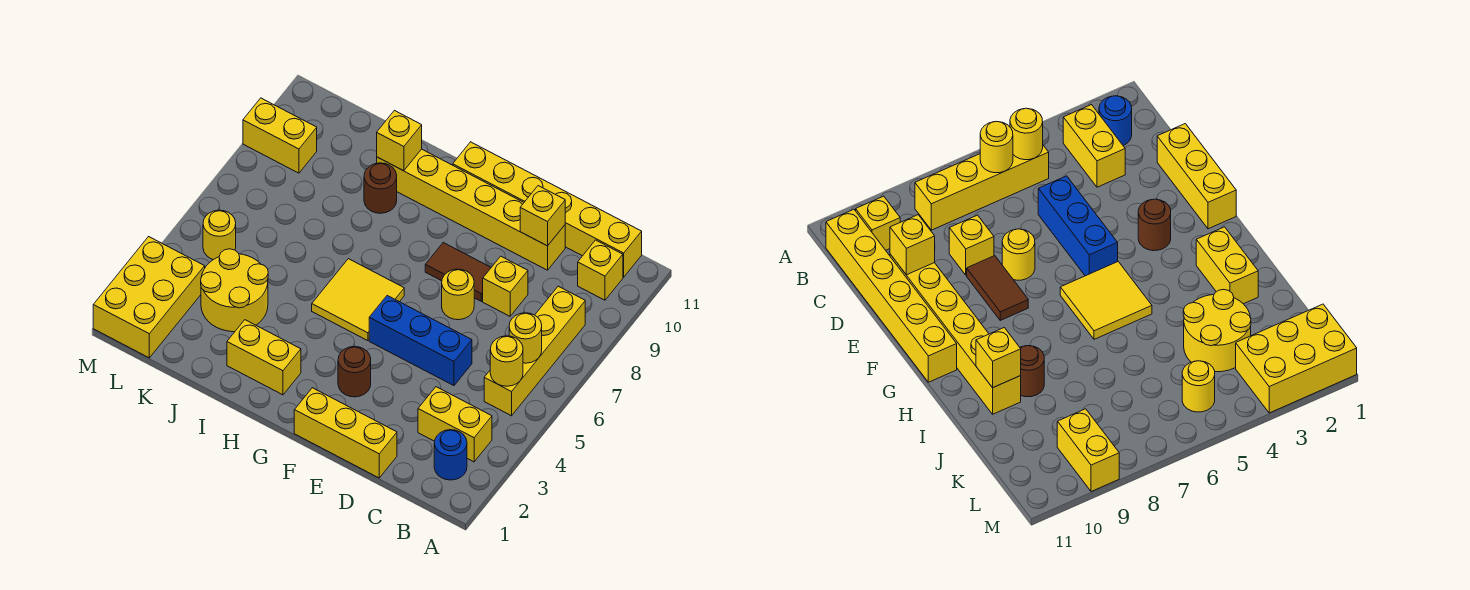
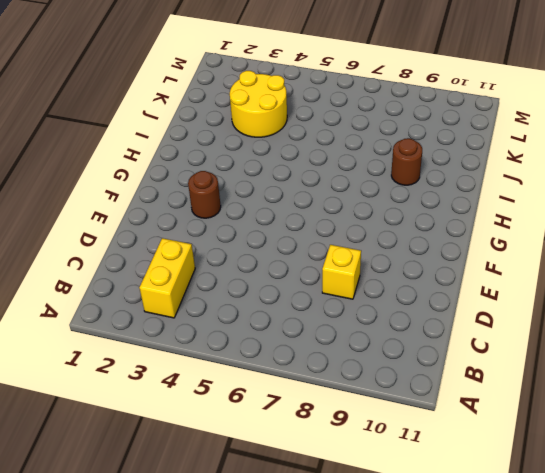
none -> blue 1x1 round brick [434,430,467,480]
none -> yellow 1x4 brick [484,286,585,416]
none -> yellow 1x1 brick [578,240,623,300]

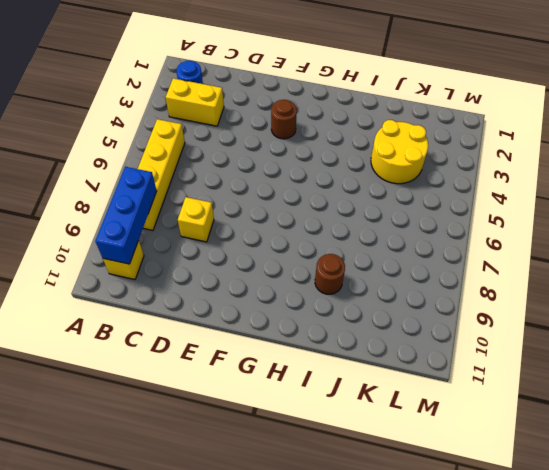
blue 1x3 brick [95,167,157,264] -> blue 1x3 brick turned to [369,296,472,386]
none -> yellow 1x6 brick [453,142,642,277]
none -> yellow 1x3 brick [294,388,397,478]
none -> yellow 1x6 brick [377,149,565,270]

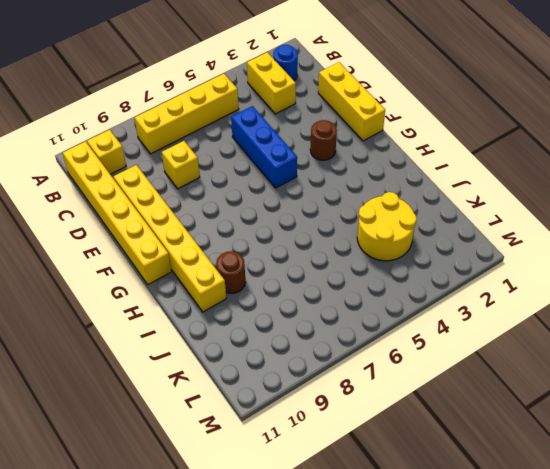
none -> yellow 1x1 round brick [442,269,474,320]
none -> brown 1x2 tile [425,243,491,301]
none -> yellow 2x2 tile [312,259,404,341]

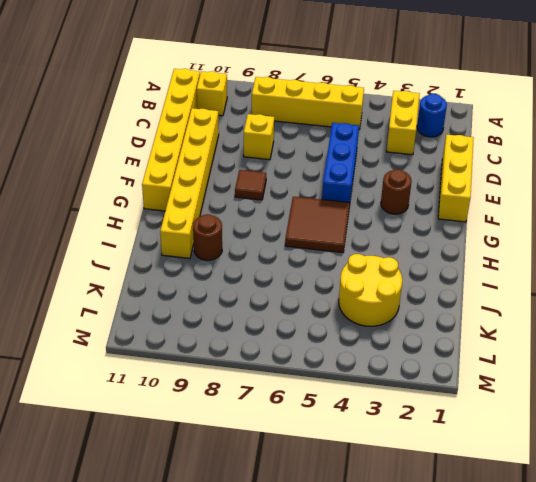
brown 1x1 tile [235,170,266,200] -> brown 1x2 tile [425,243,491,301]
brown 2x2 tile [285,197,350,253] -> yellow 2x2 tile [312,259,404,341]
none -> yellow 1x1 round brick [442,269,474,320]
none -> yellow 1x2 brick [227,320,301,395]
none -> yellow 2x3 brick [93,237,205,358]

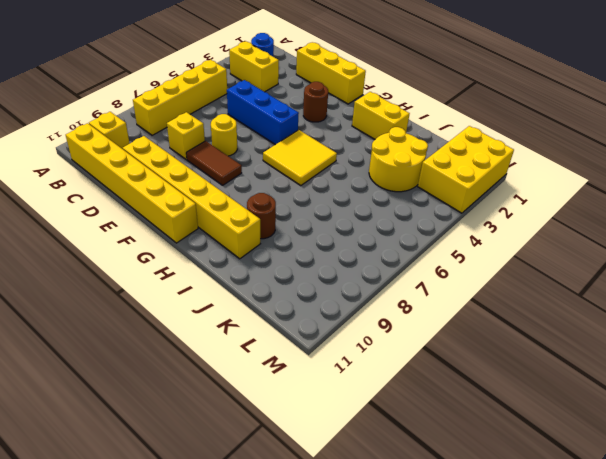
none -> yellow 1x1 round brick [203,210,236,260]
none -> yellow 1x2 brick [243,98,317,173]
none -> yellow 1x1 round brick [490,336,523,386]

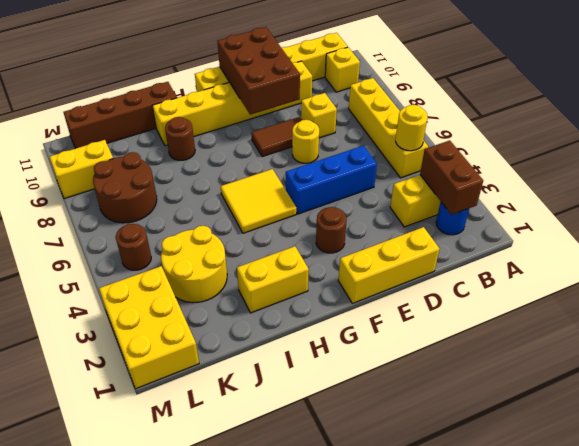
brown 1x2 brick [420,140,483,215] -> none
brown 2x3 brick [217,27,300,115] -> none
brown 1x4 brick [63,82,177,148] -> none
brown 2x2 round brick [93,152,157,223] -> none
brown 1x1 round brick [116,224,151,270] -> yellow 1x1 round brick [203,210,236,260]
none -> yellow 1x1 round brick [509,313,542,363]
none -> yellow 1x1 brick [520,186,565,246]
none -> yellow 1x1 brick [377,111,422,171]

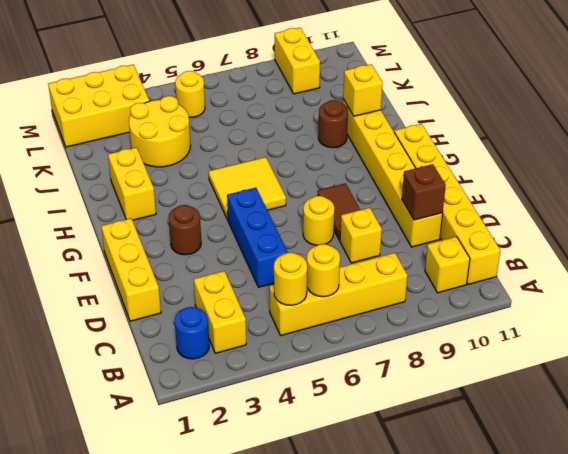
brown 1x1 brick [402,164,446,220] -> yellow 1x1 brick [520,186,565,246]

